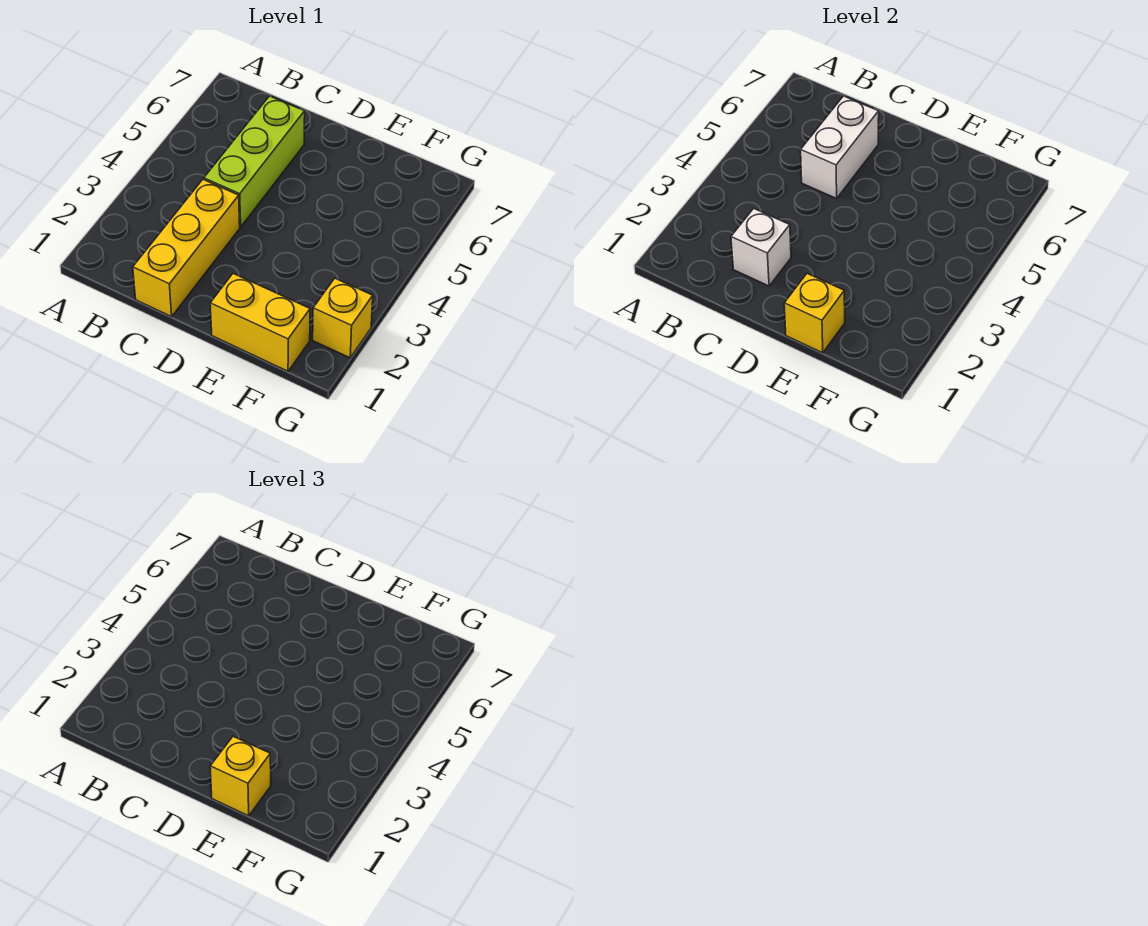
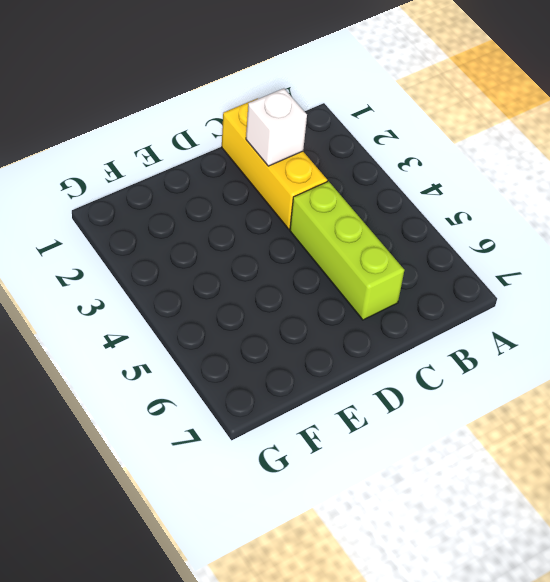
none -> yellow 1x2 brick [210,273,310,371]
none -> yellow 1x1 brick [313,278,373,358]

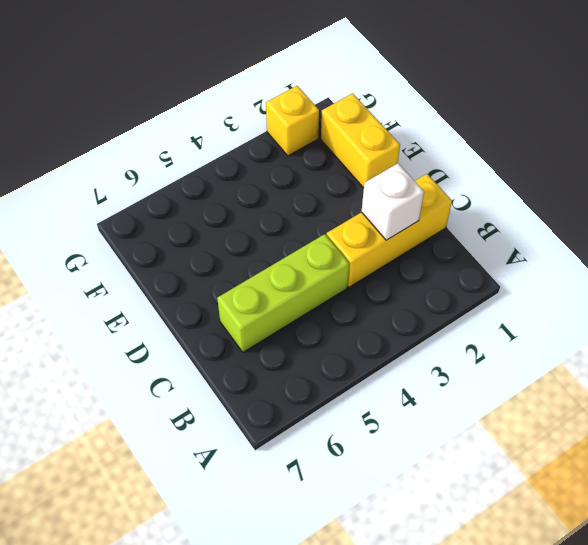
none -> white 1x2 brick [801,96,879,199]
none -> yellow 1x1 brick [784,273,845,353]

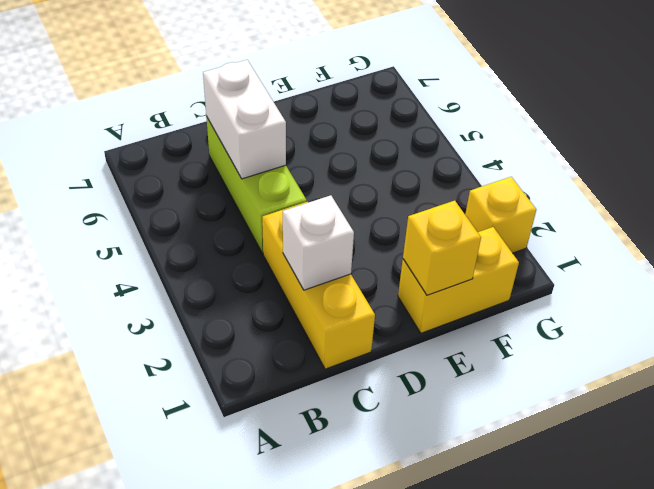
none -> yellow 1x1 brick [210,736,271,816]

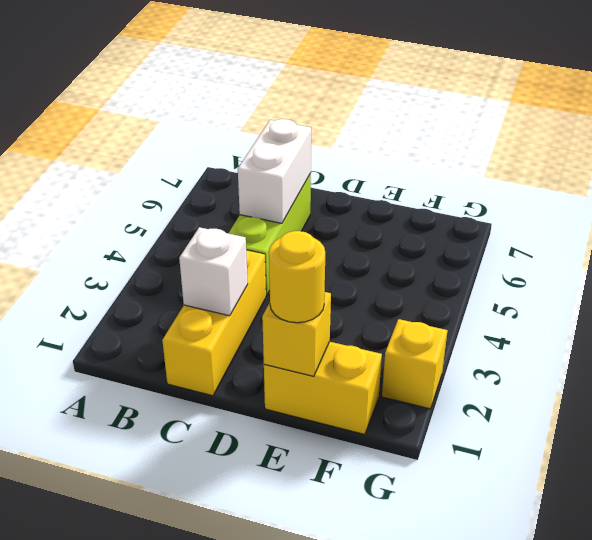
yellow 1x1 round brick [269,231,325,323] -> yellow 1x1 brick [210,736,271,816]

